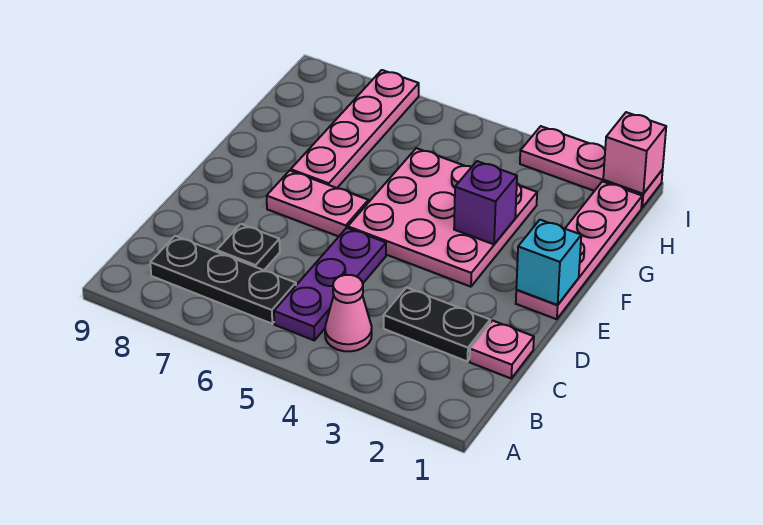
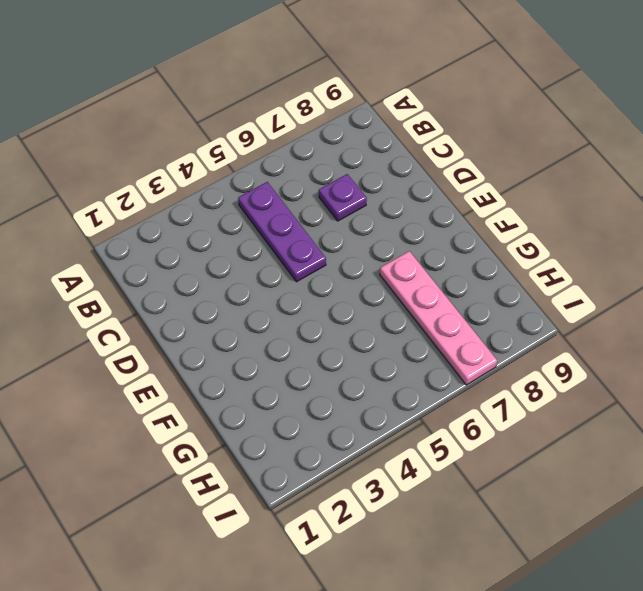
purple 1x1 plate [319,174,367,221] -> black 1x1 plate [217,224,280,270]
none -> pink 1x1 cone [325,275,372,351]
none -> black 1x3 plate [150,236,296,324]
none -> pink 1x1 plate [470,321,534,378]

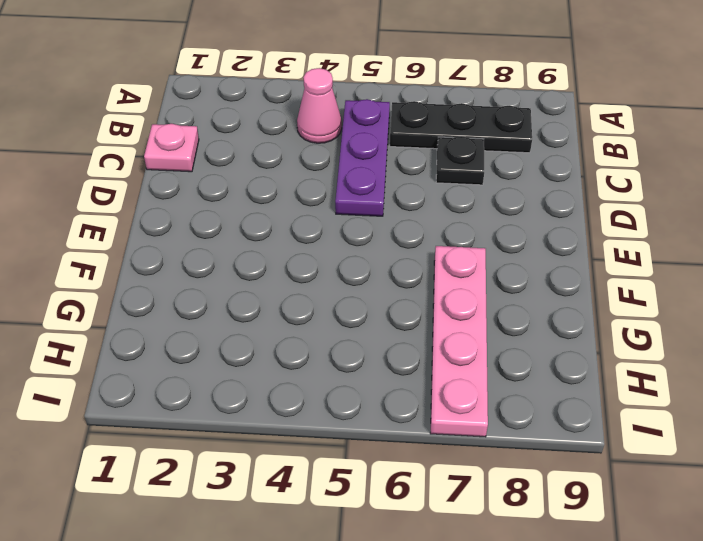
none -> black 1x2 plate [384,288,490,361]
none -> pink 1x4 plate [516,181,642,319]
none -> pink 3x3 plate [348,148,537,287]

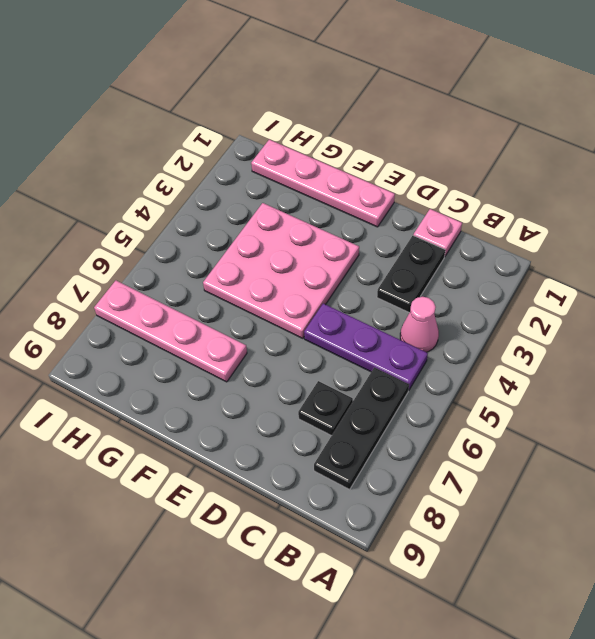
none -> pink 1x2 plate [267,171,368,236]
none -> pink 1x3 plate [520,126,663,208]
none -> cyan 1x1 brick [516,220,581,305]

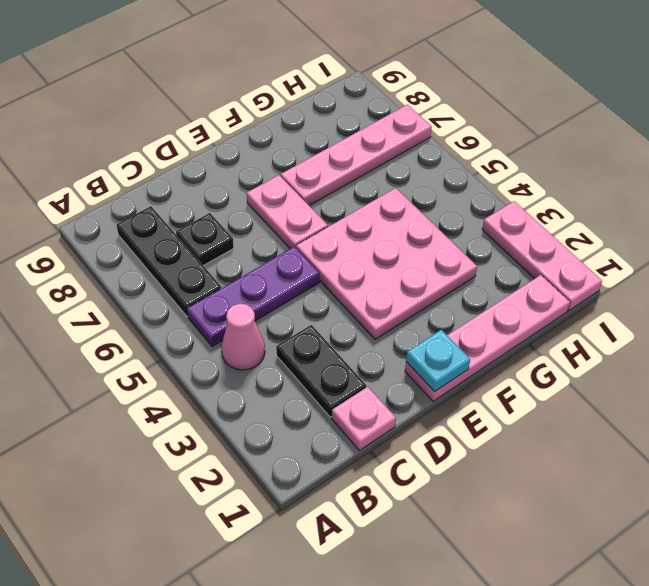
cyan 1x1 plate [406,330,470,392] -> cyan 1x1 brick [516,220,581,305]
none -> purple 1x1 brick [454,161,517,244]
none -> pink 1x1 brick [603,112,666,194]

